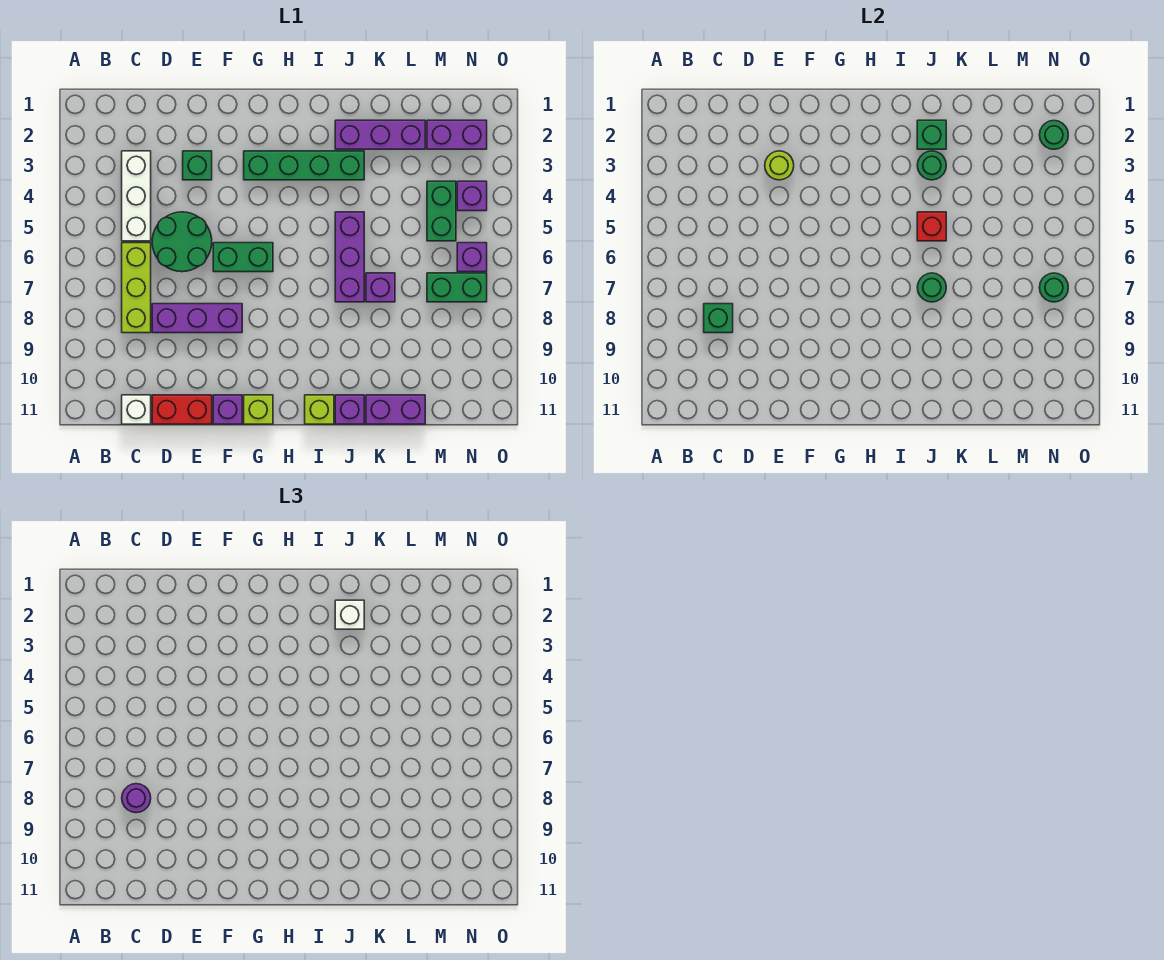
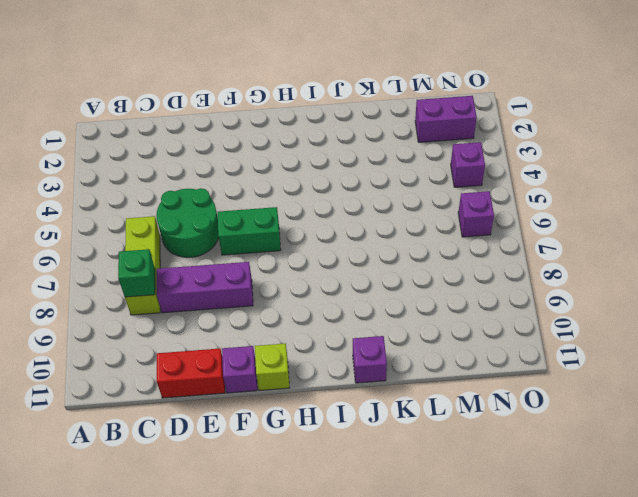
none -> white 1x3 brick [122,151,151,241]
none -> white 1x1 brick [122,395,151,424]
none -> green 1x1 brick [183,151,212,180]
none -> green 1x4 brick [244,151,364,180]

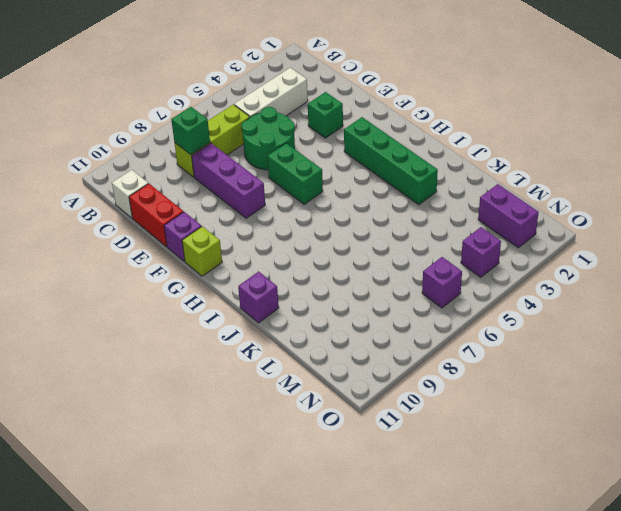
none -> lime 1x1 brick [305,395,334,424]
none -> purple 1x3 brick [335,120,425,149]
none -> purple 1x3 brick [335,212,364,302]
none -> purple 1x1 brick [366,273,395,302]

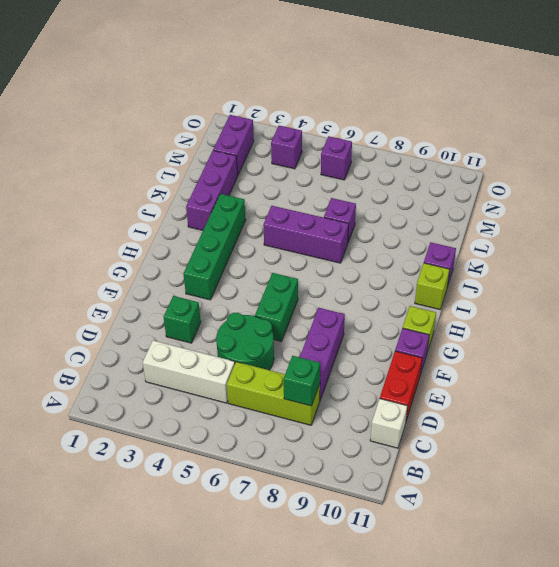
none -> purple 1x2 brick [366,395,425,424]
none -> green 1x2 brick [427,181,456,241]
none -> green 1x2 brick [427,273,487,302]
none -> lime 1x1 round brick [765,151,794,180]

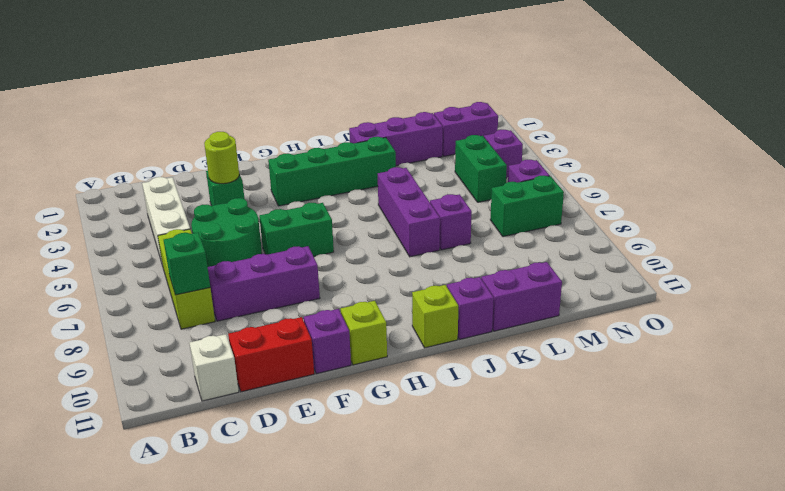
none -> green 1x1 brick [917,120,946,149]
none -> green 1x1 round brick [917,151,946,180]
none -> red 1x1 brick [917,212,946,241]
none -> green 1x1 round brick [917,273,946,302]

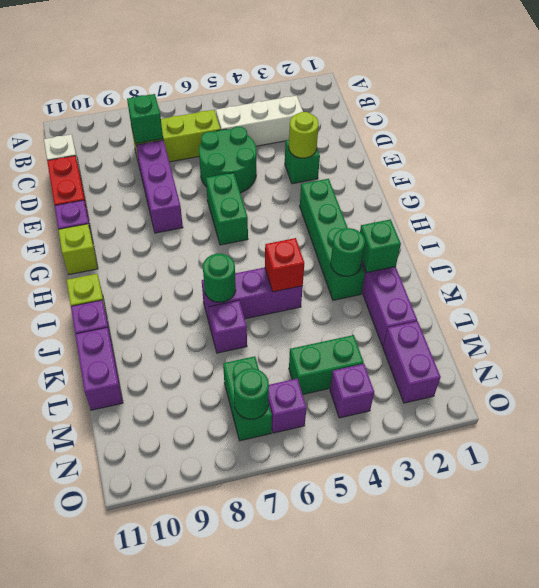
none -> green 1x1 round brick [1040,121,1068,149]
none -> purple 1x1 round brick [122,784,151,813]
none -> white 1x1 brick [335,600,364,629]

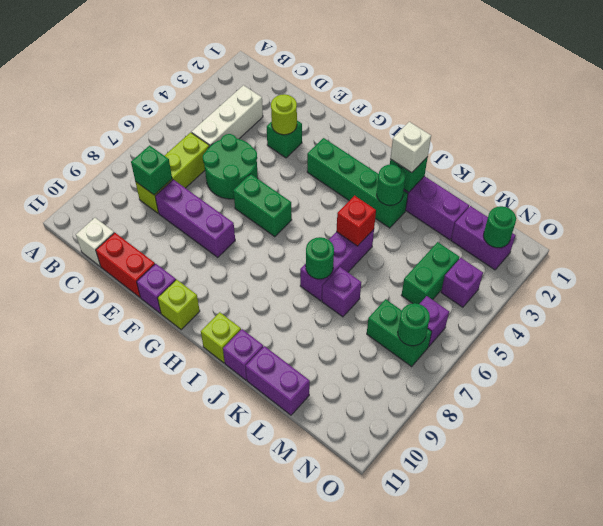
none -> purple 1x1 round brick [122,784,151,813]

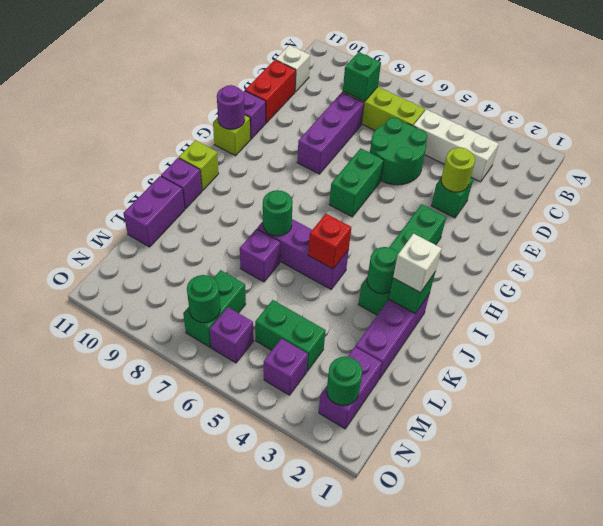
purple 1x1 round brick [217,85,245,129] -> purple 1x1 round brick moved to [122,784,151,813]

